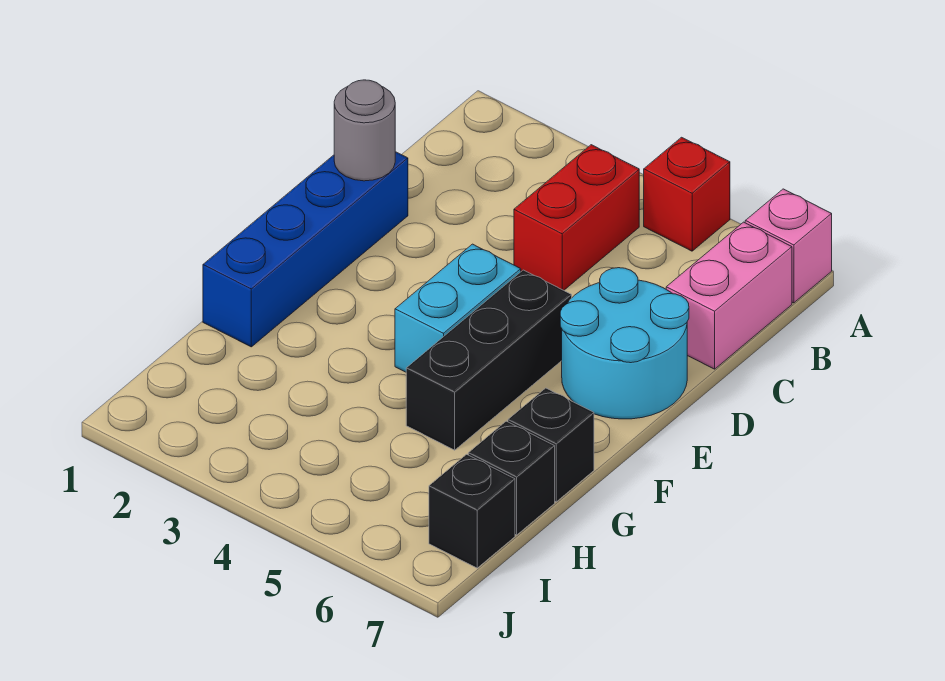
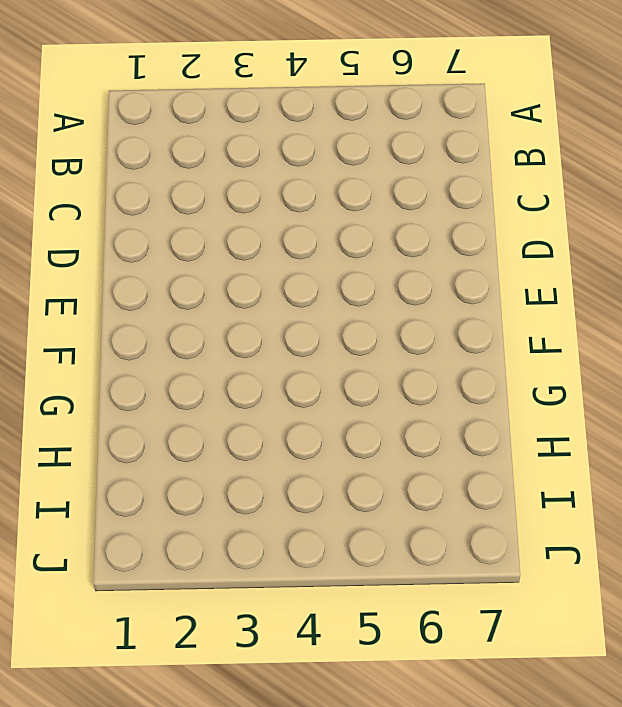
none -> red 1x1 brick [644,137,730,251]
none -> pink 1x1 brick [745,189,832,303]
none -> red 1x2 brick [514,145,639,290]

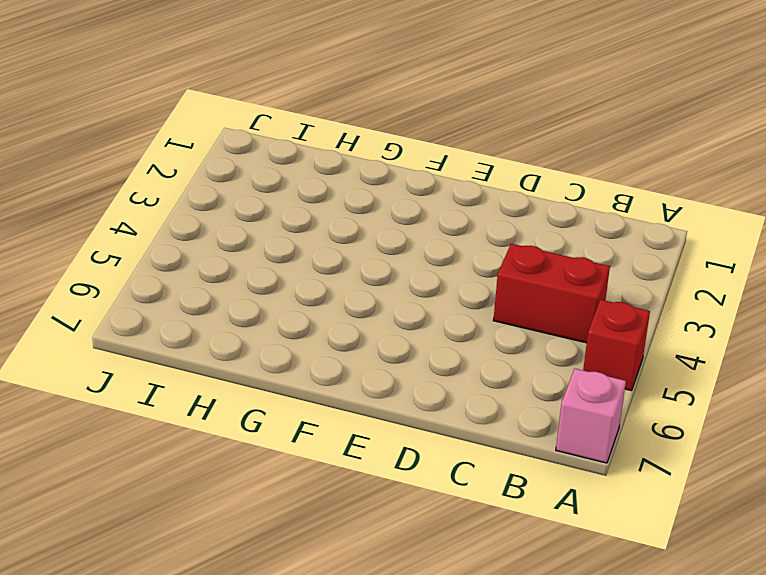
none -> pink 1x2 brick [666,222,792,369]
none -> blue 1x4 brick [203,152,408,347]
none -> cyan 2x2 round brick [560,268,689,419]

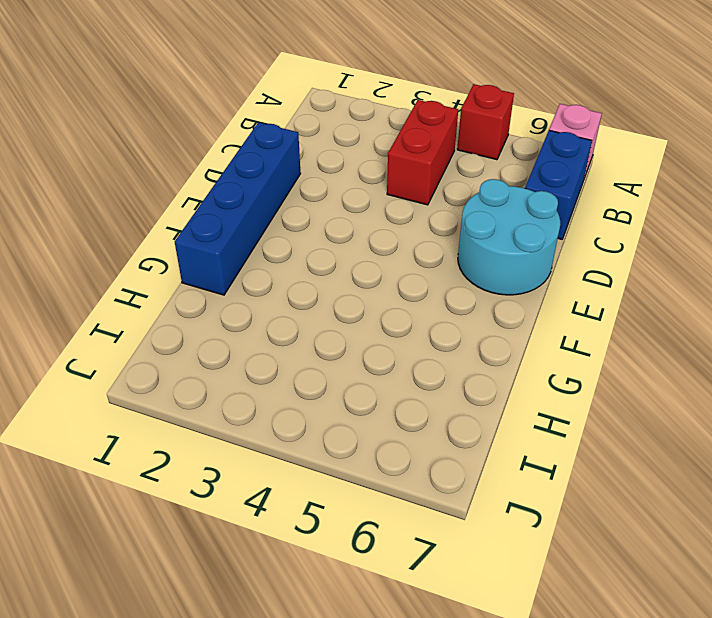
blue 1x2 brick [525,130,592,239] -> pink 1x2 brick [666,222,792,369]
none -> cyan 1x2 brick [395,244,521,372]
none -> black 1x3 brick [406,270,572,450]
none -> black 1x1 brick [508,388,594,502]

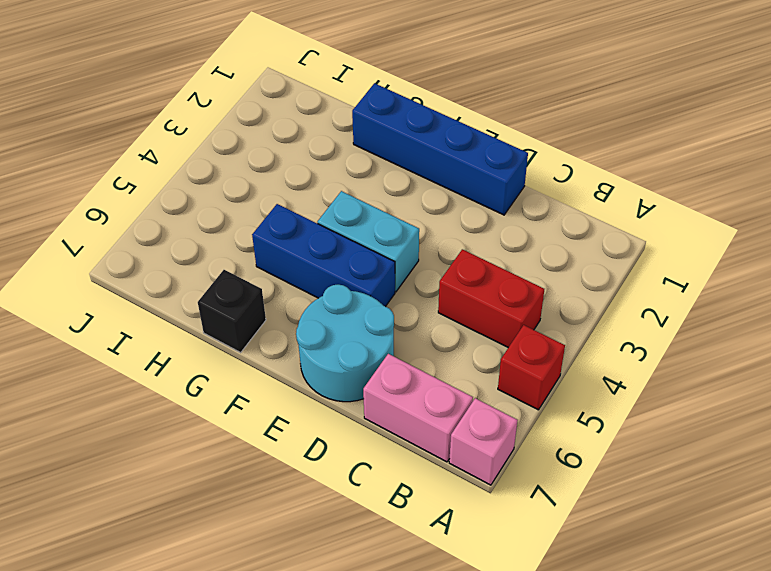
blue 1x3 brick [252,204,395,306] -> black 1x3 brick [406,270,572,450]
none -> black 1x1 brick [468,421,555,535]
none -> black 1x1 brick [429,454,515,568]
none -> grey 1x1 round brick [334,80,395,181]

